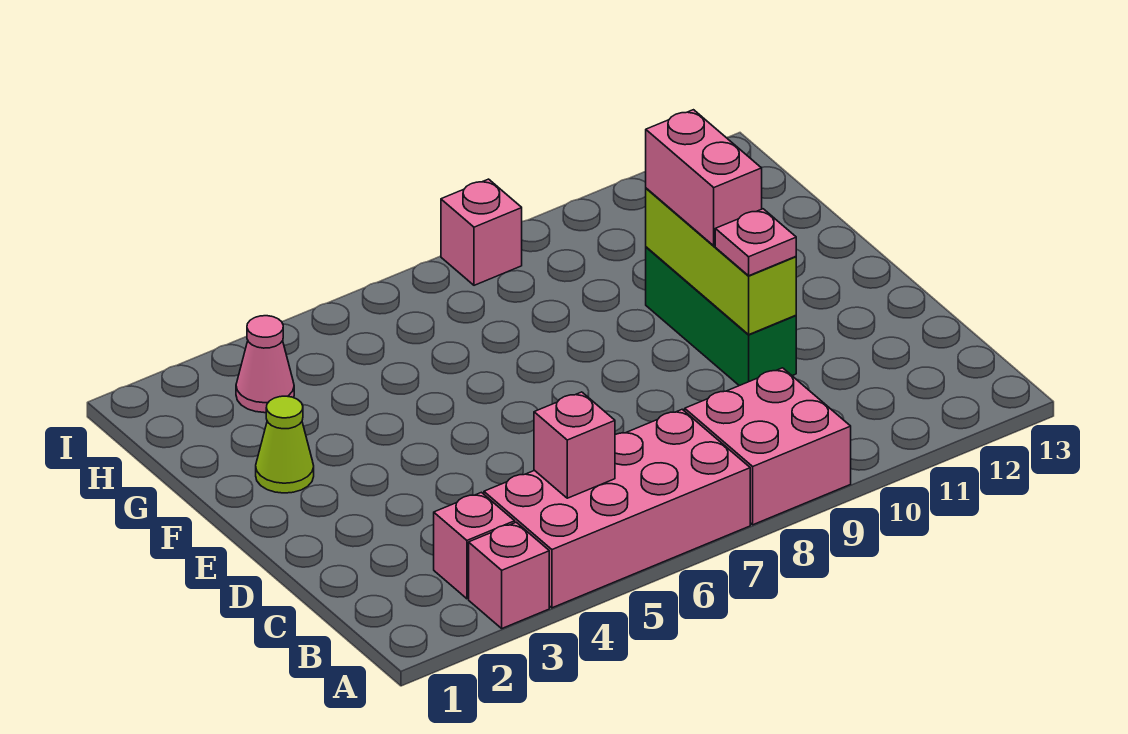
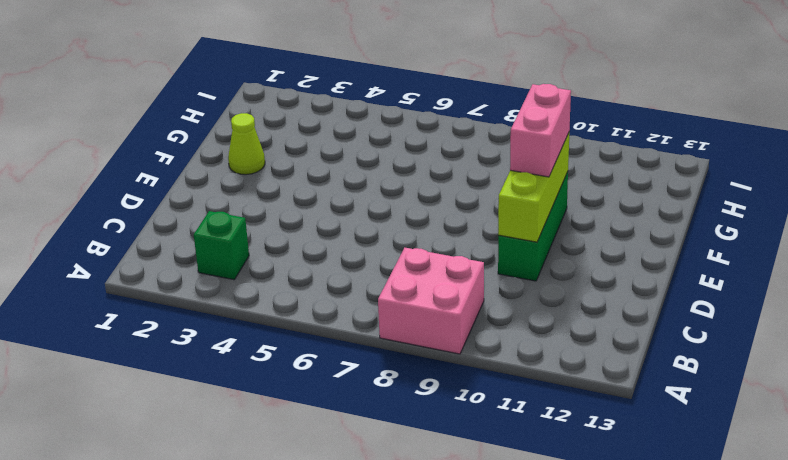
green 1x1 brick [194,211,249,280] -> pink 1x1 brick [434,492,515,599]
none -> pink 1x1 brick [469,522,549,628]
none -> pink 2x4 brick [484,409,750,608]
none -> pink 1x1 cone [236,316,294,413]

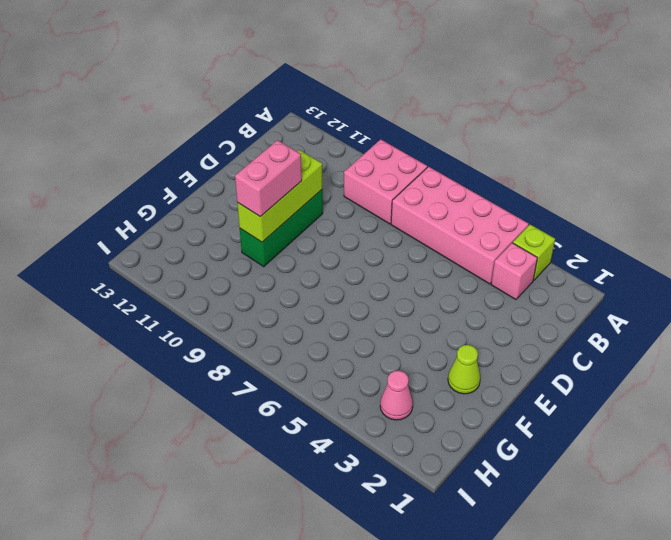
lime 1x1 brick [513,224,555,280] -> pink 1x1 brick [469,522,549,628]
none -> pink 1x1 brick [441,179,522,285]
none -> pink 1x1 brick [534,392,615,498]
none -> pink 1x1 plate [715,209,796,276]

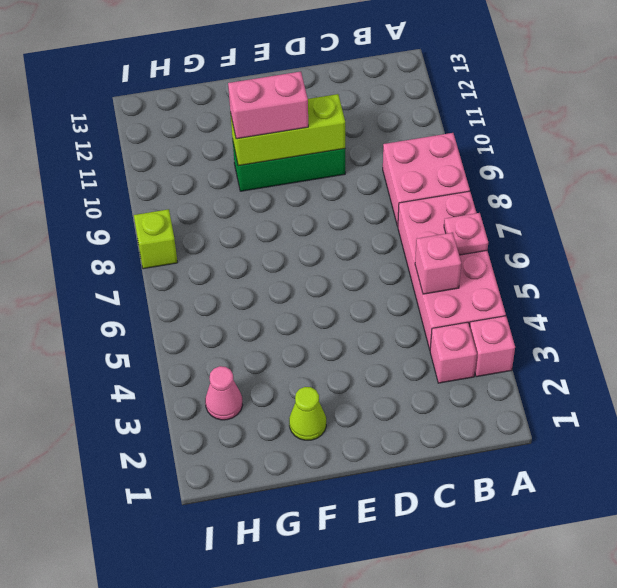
pink 1x1 plate [444,213,488,255] -> pink 1x1 plate moved to [715,209,796,276]
lime 1x1 brick [134,209,178,269] -> pink 1x1 brick [441,179,522,285]

